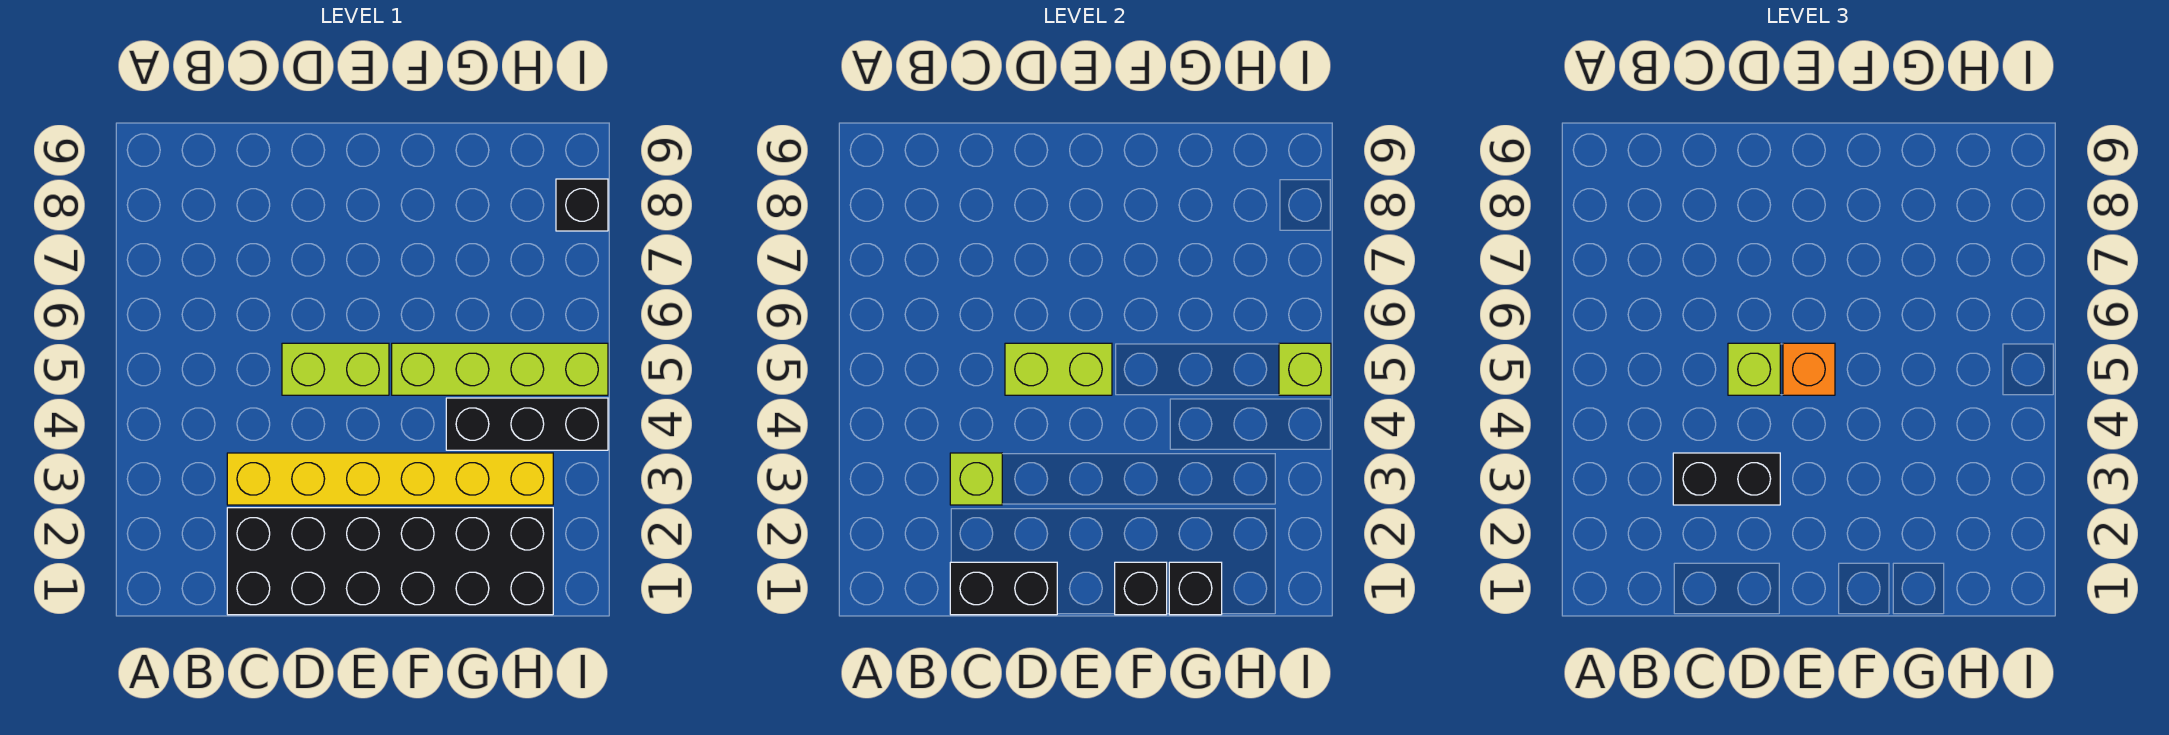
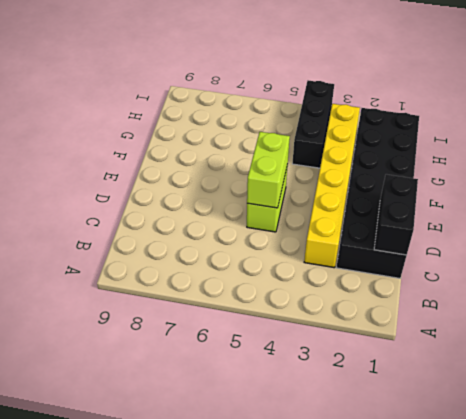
none -> lime 1x4 brick [392,343,608,395]
none -> black 1x1 brick [556,179,608,231]
none -> lime 1x1 brick [950,453,1002,505]

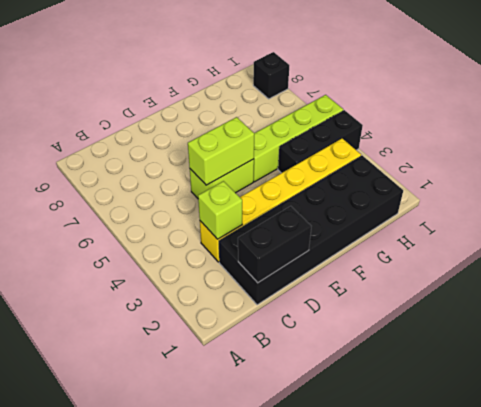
none -> black 1x1 brick [1115,562,1167,615]
none -> black 1x1 brick [1169,562,1222,615]
none -> lime 1x1 brick [1279,343,1331,395]

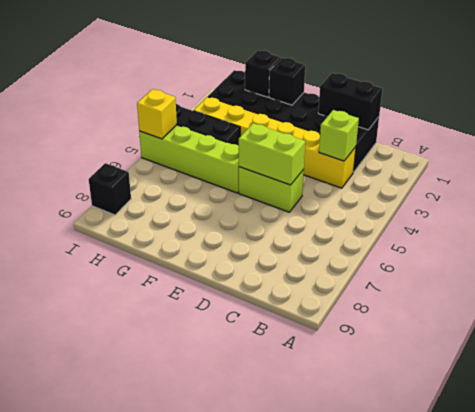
yellow 1x1 brick [137,89,177,139] -> lime 1x1 brick [1279,343,1331,395]
none -> black 1x2 brick [1673,453,1780,505]
none -> lime 1x1 brick [1728,343,1780,395]
none -> orange 1x1 brick [1783,343,1835,395]

